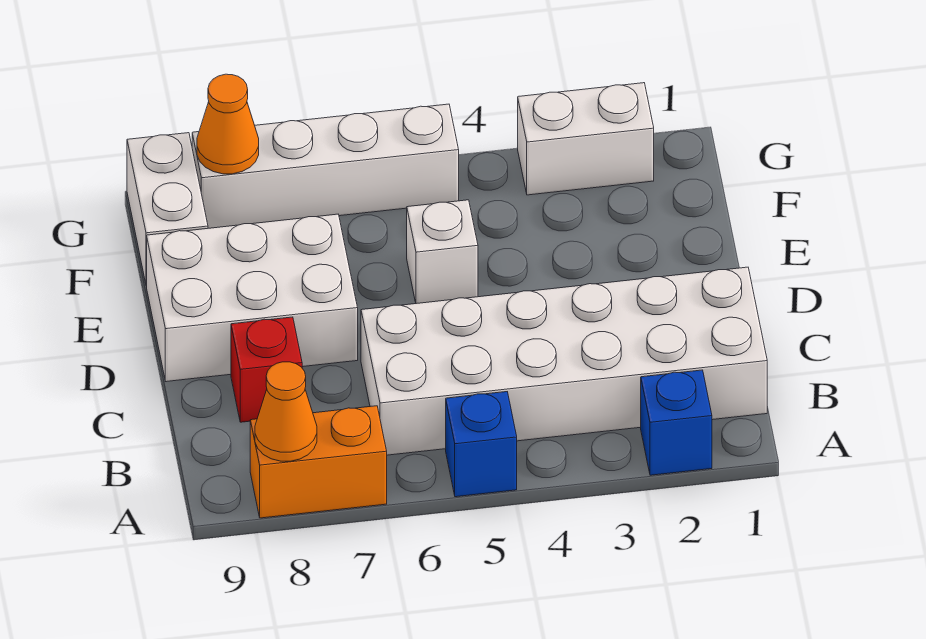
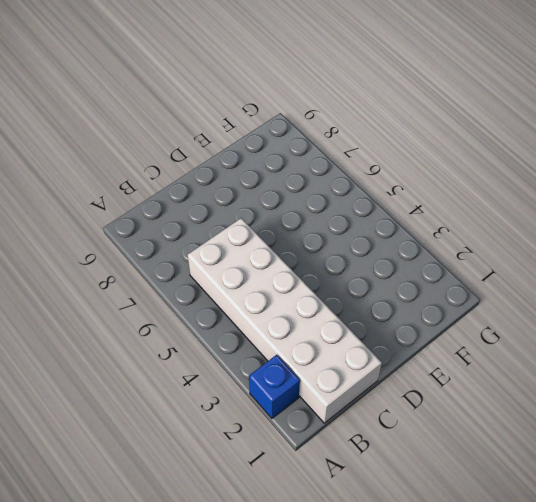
none -> blue 1x1 brick [446,392,517,497]
none -> orange 1x2 brick [250,406,387,518]
none -> red 1x1 brick [231,317,302,422]

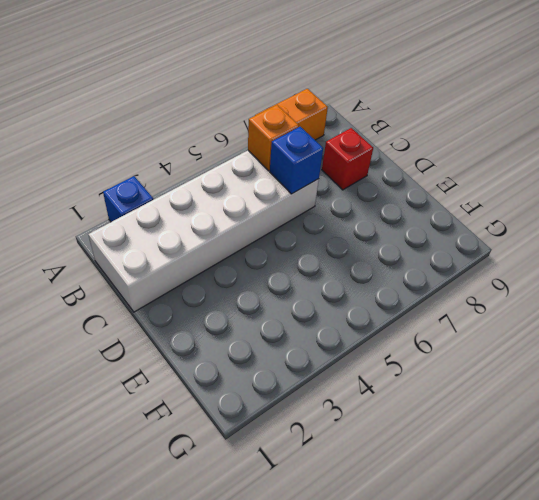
orange 1x1 brick [248,105,299,171] -> none
blue 1x1 brick [270,127,323,194] -> blue 1x1 brick moved to [446,392,517,497]
none -> white 2x3 brick [147,214,358,382]
none -> white 1x1 brick [407,200,478,304]
none -> white 1x2 brick [127,133,208,286]

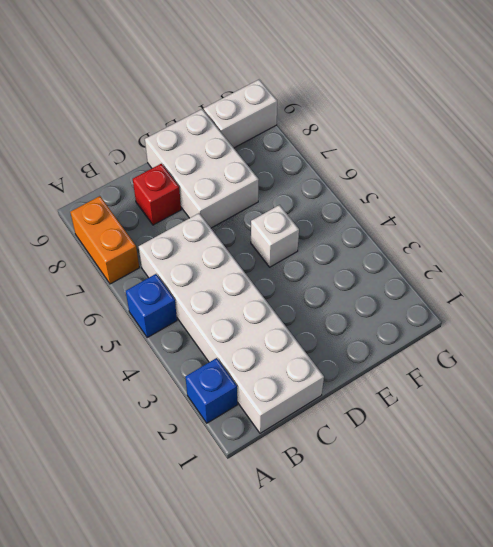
none -> white 1x2 brick [518,83,654,195]
none -> white 1x4 brick [192,104,459,228]
none -> orange 1x1 cone [255,362,317,461]

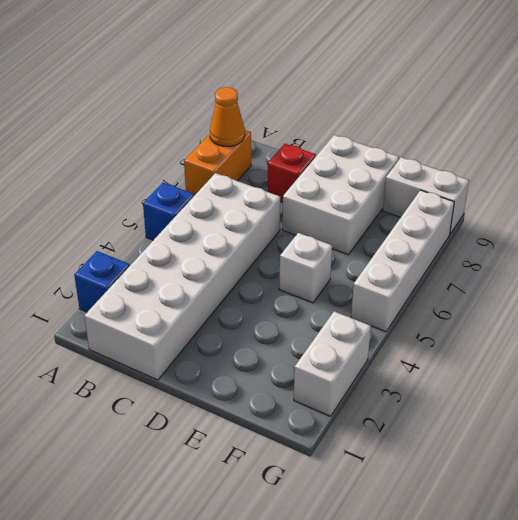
none -> orange 1x1 cone [197,74,259,174]

